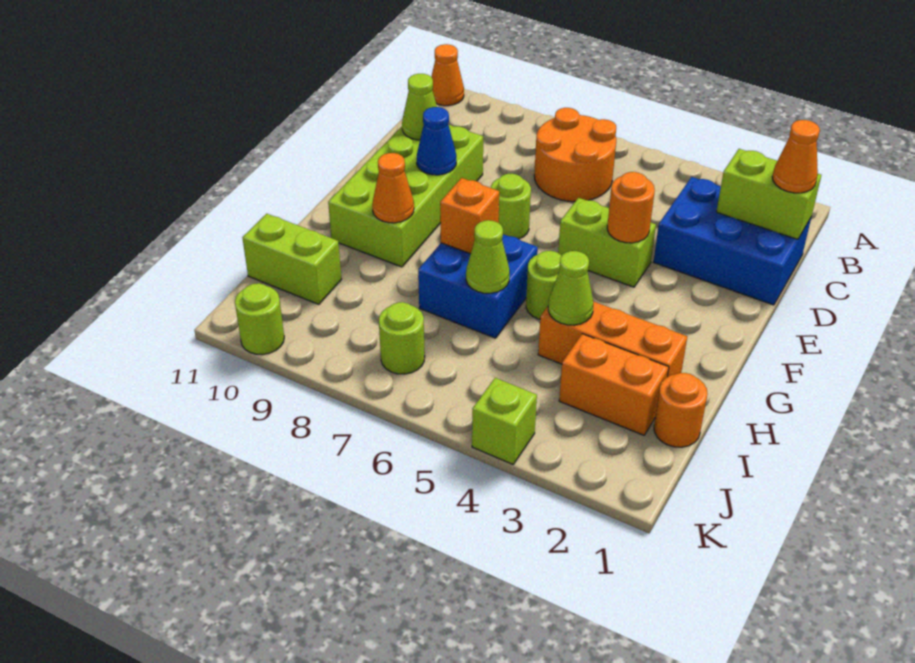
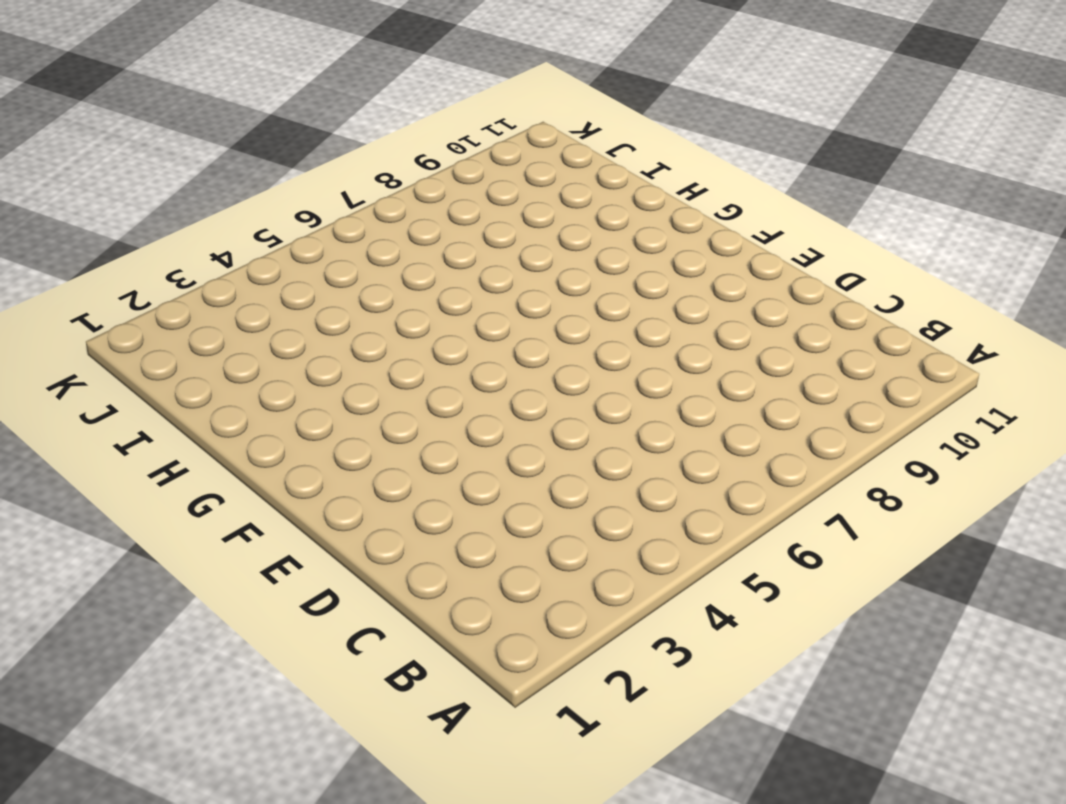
none -> orange 1x1 cone [431,44,464,106]
none -> orange 2x2 round brick [534,108,616,202]
none -> blue 2x3 brick [654,177,811,305]

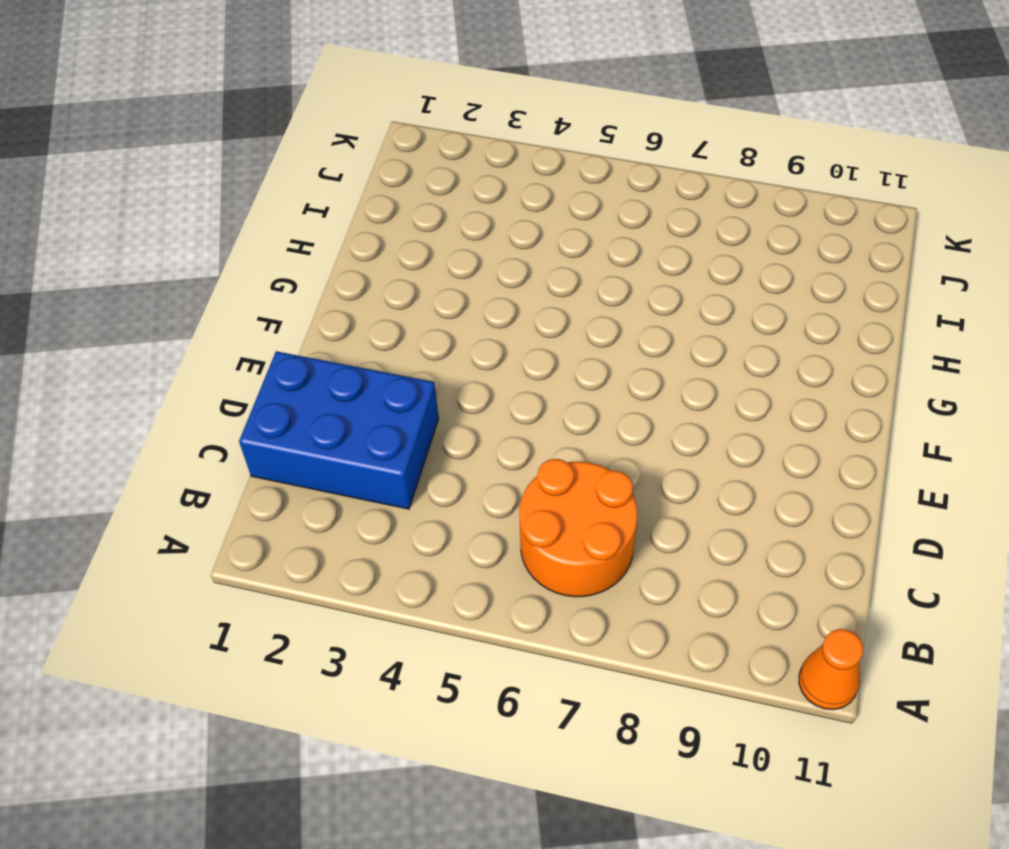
none -> lime 2x4 brick [328,125,483,267]
none -> lime 1x2 brick [558,198,656,287]
none -> lime 1x1 round brick [491,174,531,239]

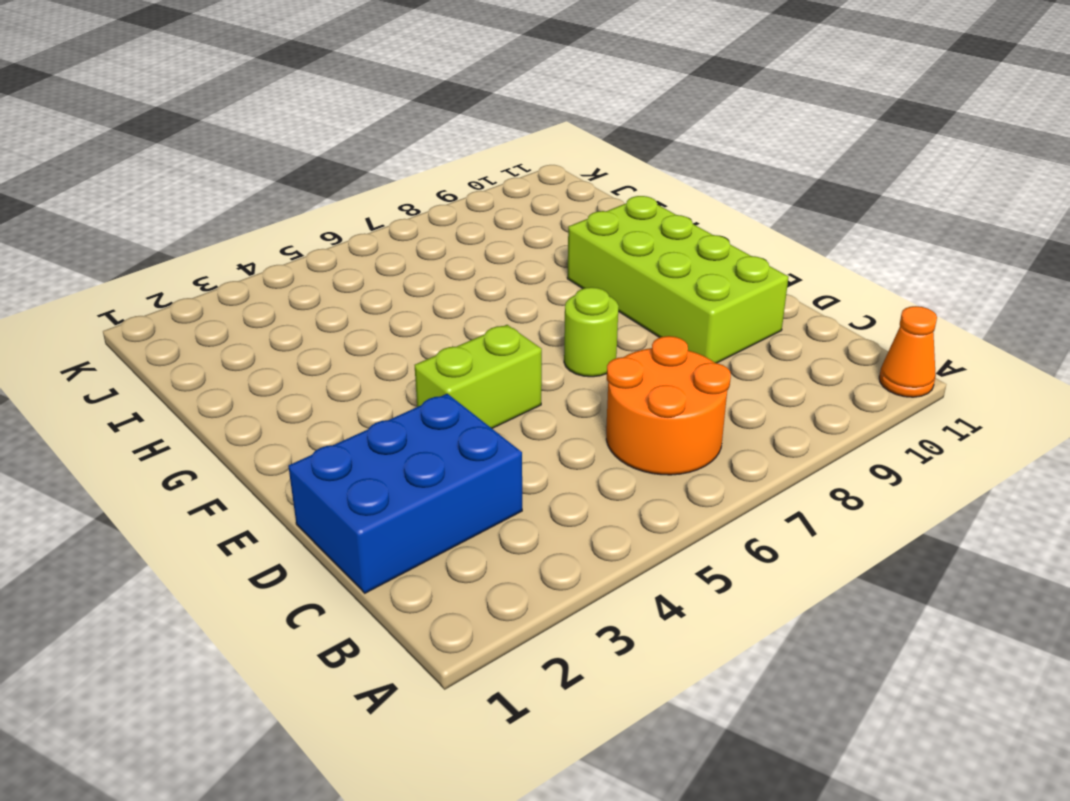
none -> lime 1x1 round brick [526,251,561,319]
none -> blue 2x2 brick [418,234,538,338]
none -> orange 1x3 brick [538,301,687,377]

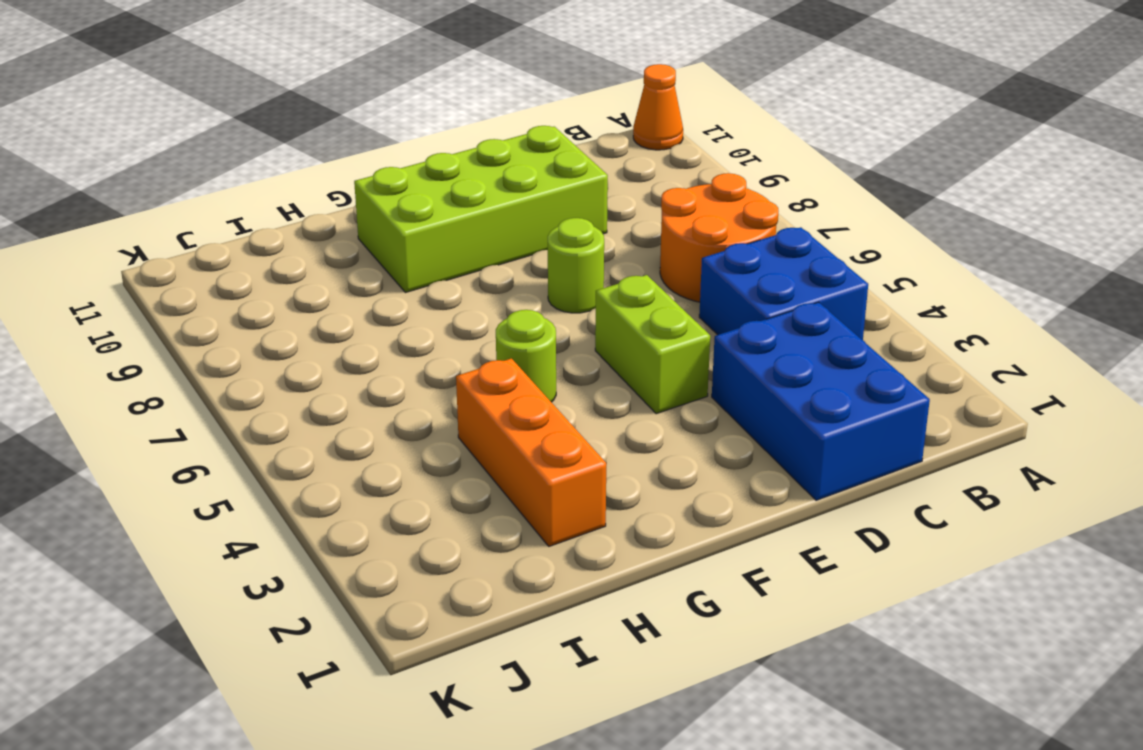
blue 2x2 brick [699,227,868,340] -> blue 2x2 brick moved to [418,234,538,338]
none -> orange 1x1 round brick [654,373,707,447]
none -> orange 1x2 brick [559,334,669,435]
none -> lime 1x2 brick [242,214,341,304]

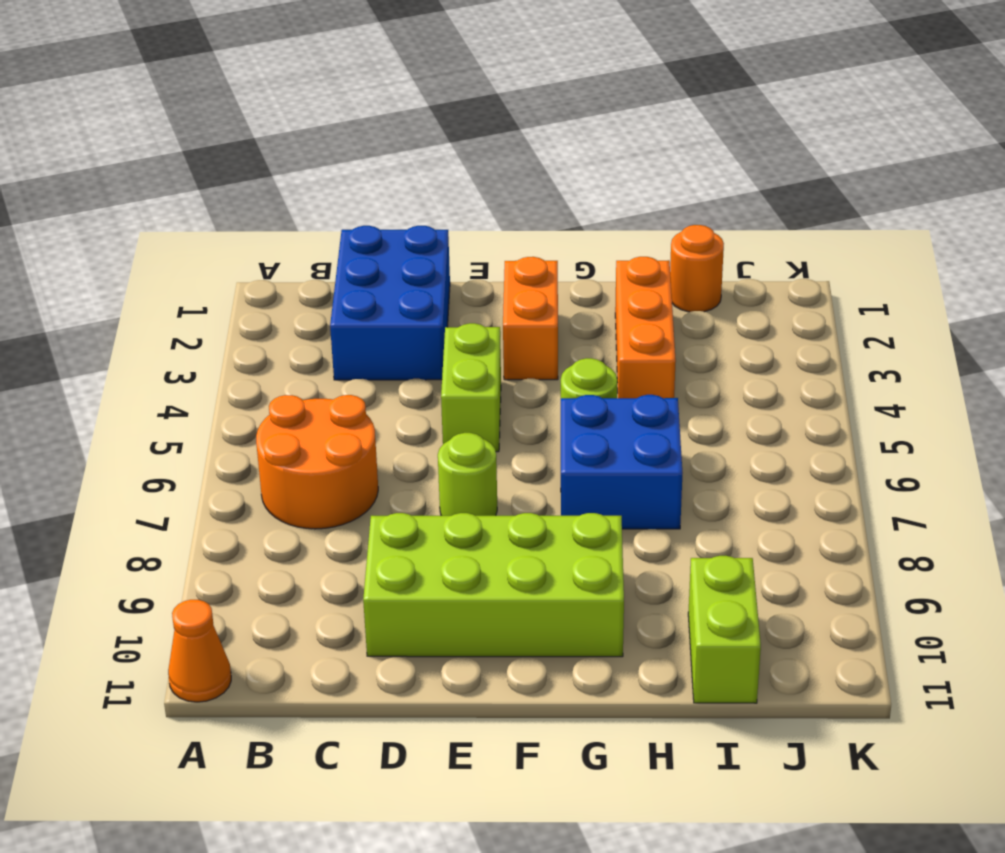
orange 1x2 brick [503,257,558,380] -> orange 1x2 brick moved to [559,334,669,435]
none -> lime 1x1 round brick [379,302,425,374]
none -> lime 1x1 brick [472,378,537,464]
none -> lime 1x1 round brick [235,283,284,355]

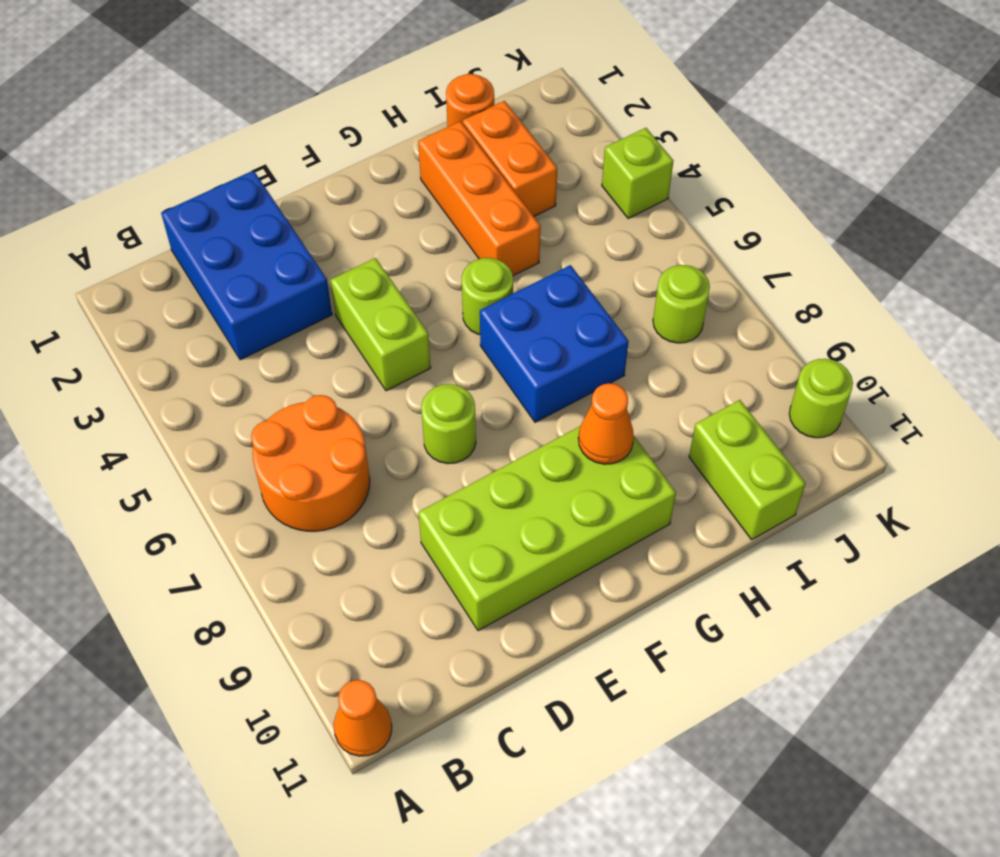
none -> lime 1x2 brick [717,149,821,239]
none -> lime 1x1 cone [402,74,437,140]
none -> orange 1x1 round brick [607,172,655,243]

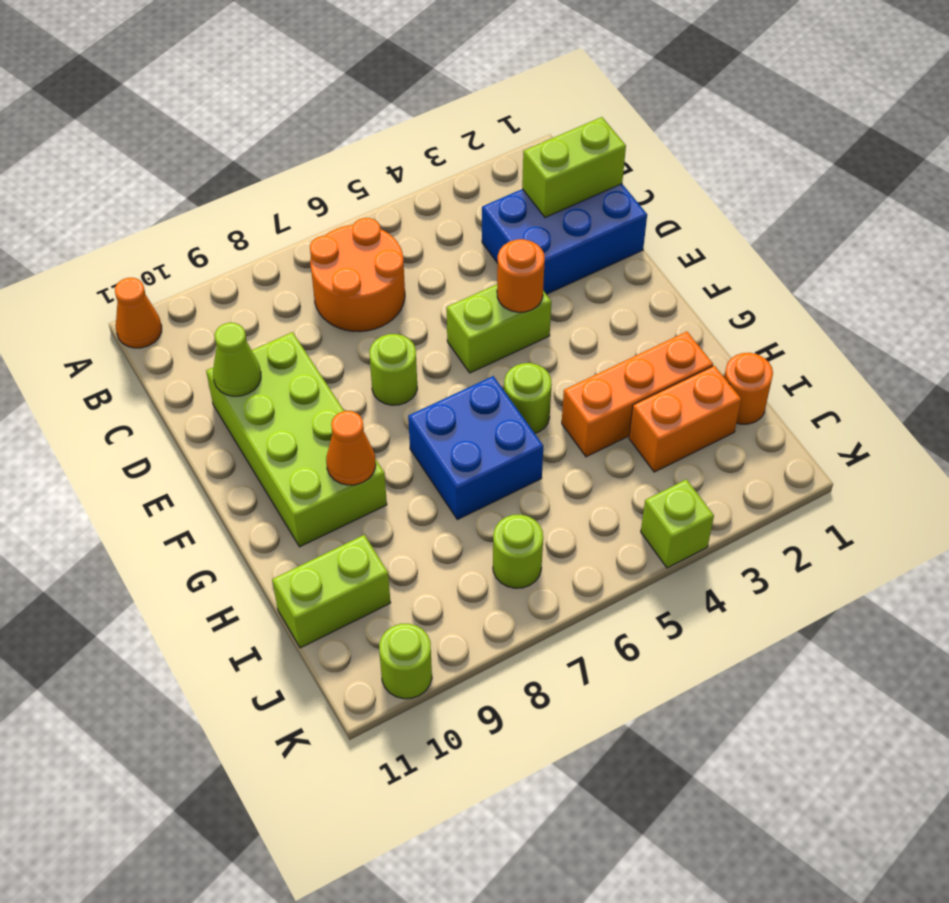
none -> blue 1x1 cone [417,107,456,175]
none -> orange 1x1 brick [440,178,499,254]
none -> lime 1x1 cone [548,251,593,325]

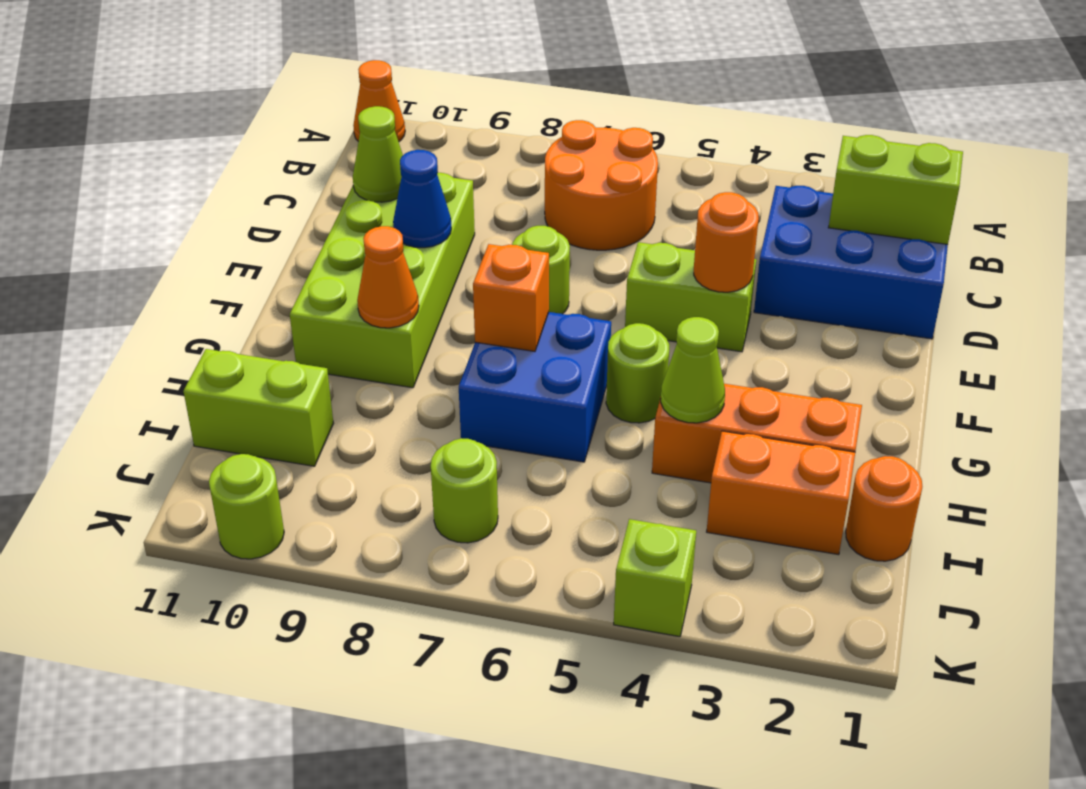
none -> lime 1x1 cone [466,220,510,293]
none -> orange 1x1 cone [772,120,820,193]

